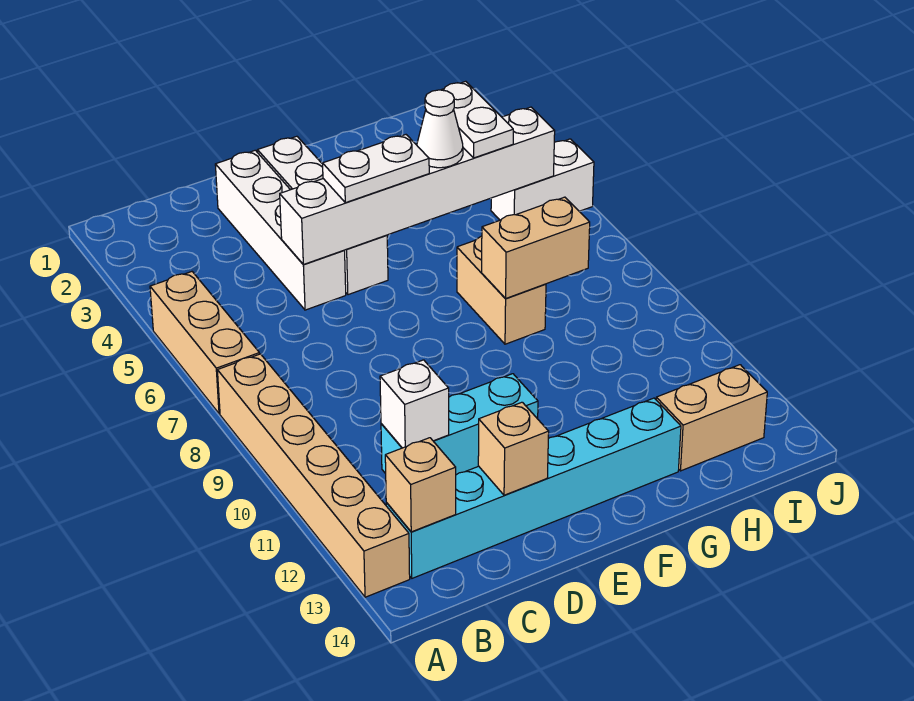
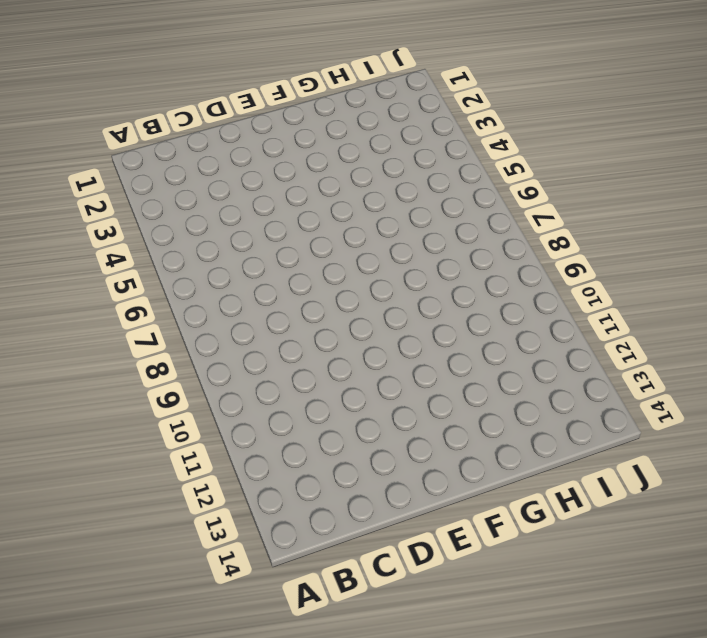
none -> tan 1x3 brick [150,272,259,414]
none -> tan 1x6 brick [217,354,410,597]
none -> cyan 1x6 brick [386,398,681,578]

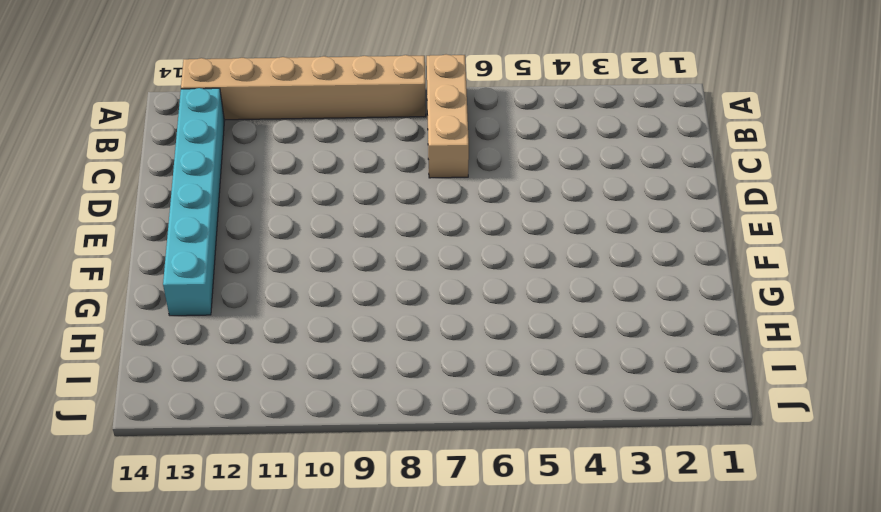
tan 1x3 brick [427,54,469,178] -> tan 1x3 brick turned to [150,272,259,414]
none -> cyan 1x3 brick [381,374,538,475]
none -> white 1x4 brick [215,150,346,310]
none -> white 1x4 brick [257,136,388,295]

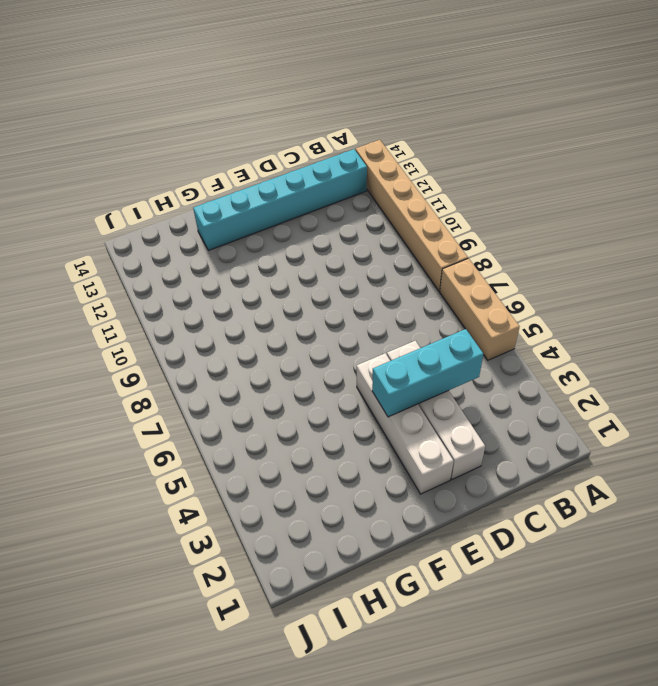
cyan 1x3 brick [372,329,483,417] -> cyan 1x3 brick moved to [381,374,538,475]
none -> tan 1x2 brick [457,236,546,344]
none -> tan 1x2 brick [656,365,767,471]
none -> white 1x2 brick [491,139,594,220]

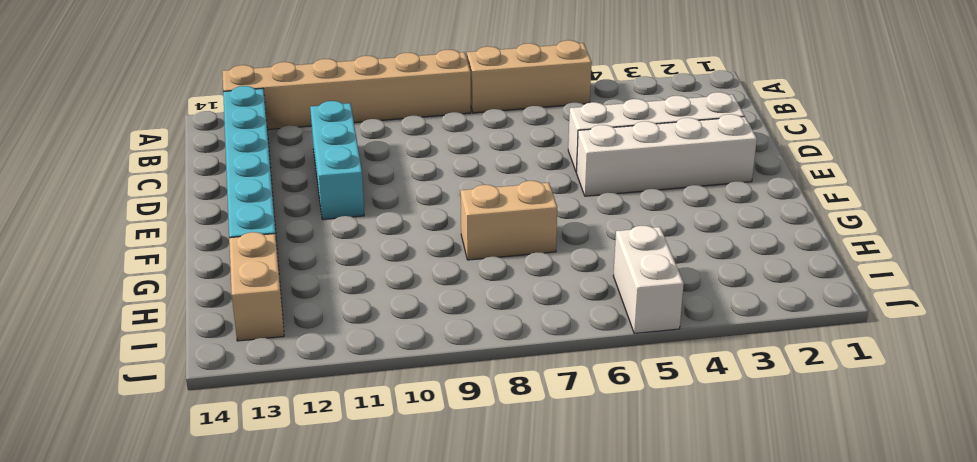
none -> tan 1x1 brick [385,438,456,532]
none -> white 1x1 brick [380,360,449,448]
none -> white 1x6 brick [280,107,555,264]

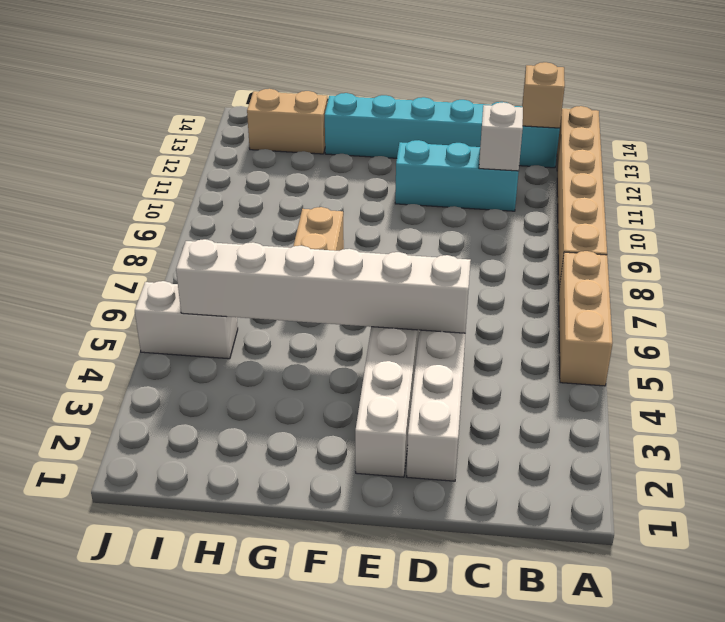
none -> tan 1x1 brick [478,402,549,495]
none -> tan 1x2 brick [482,197,590,299]
none -> white 1x2 plate [323,135,429,203]

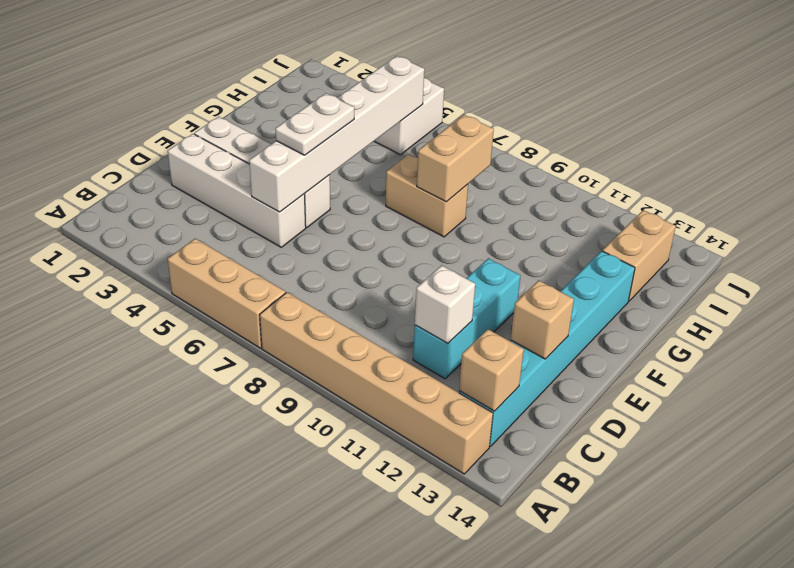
none -> white 1x1 cone [417,90,463,168]
none -> white 1x2 plate [442,81,513,158]

